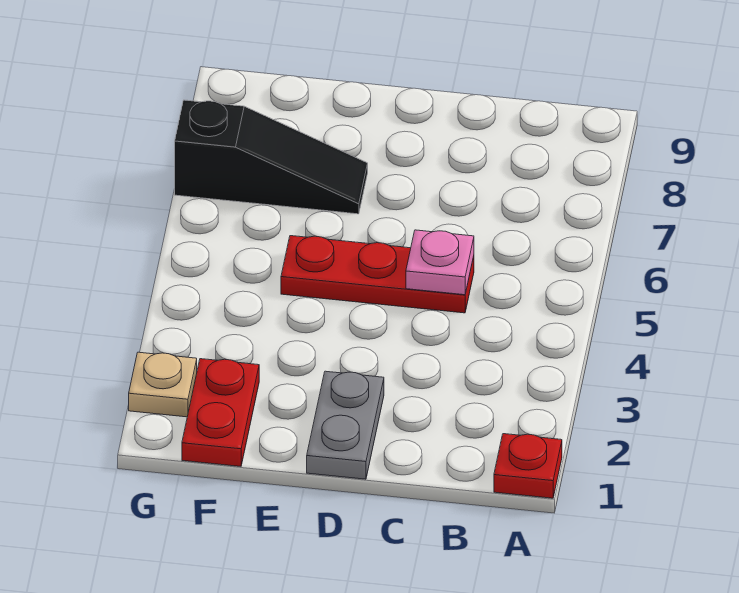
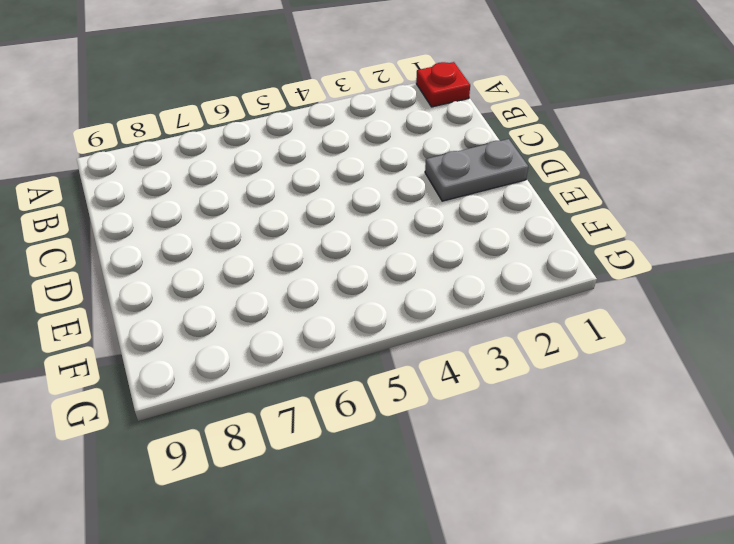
none -> red 1x3 plate [281,236,474,313]
none -> black 1x3 slope [175,100,368,214]

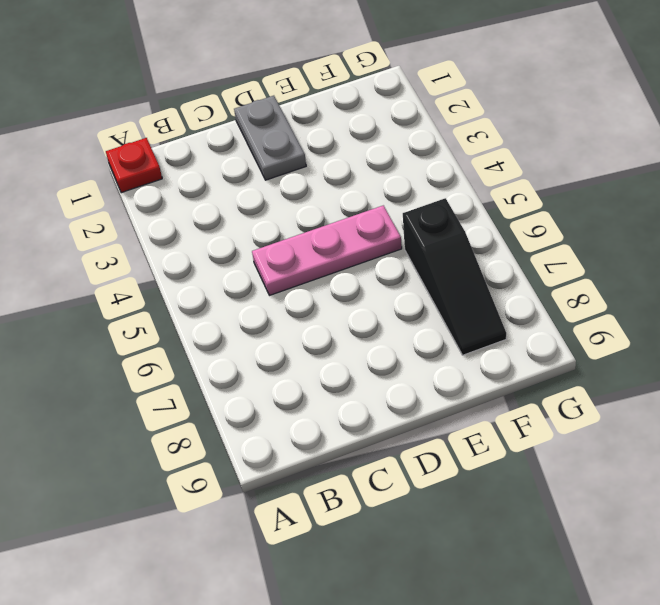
pink 1x3 plate [252,205,402,295] -> red 1x3 plate [281,236,474,313]
black 1x3 slope [403,198,506,355] -> black 1x3 slope turned to [175,100,368,214]
none -> red 1x2 plate [182,359,259,466]
none -> tan 1x1 plate [129,352,197,417]

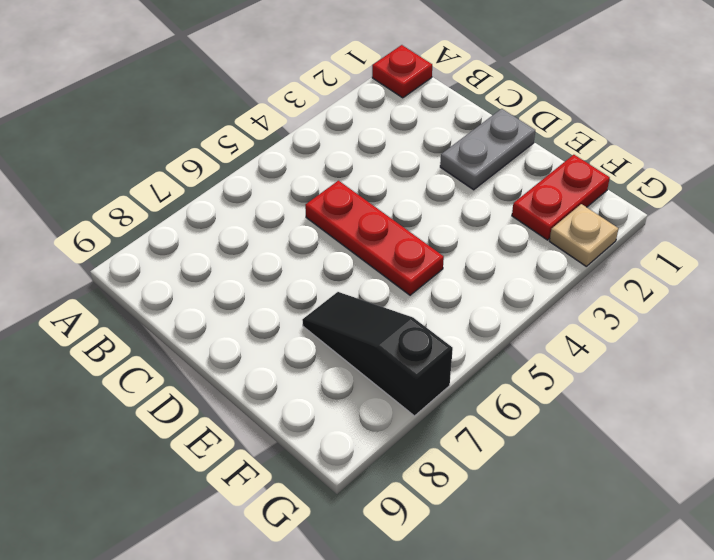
none -> pink 1x1 plate [406,230,474,295]

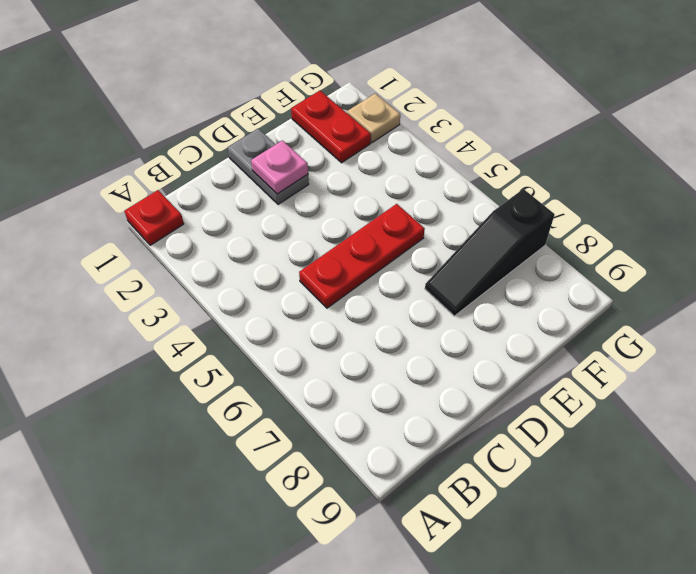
pink 1x1 plate [251,140,308,194] -> pink 1x1 plate moved to [406,230,474,295]

